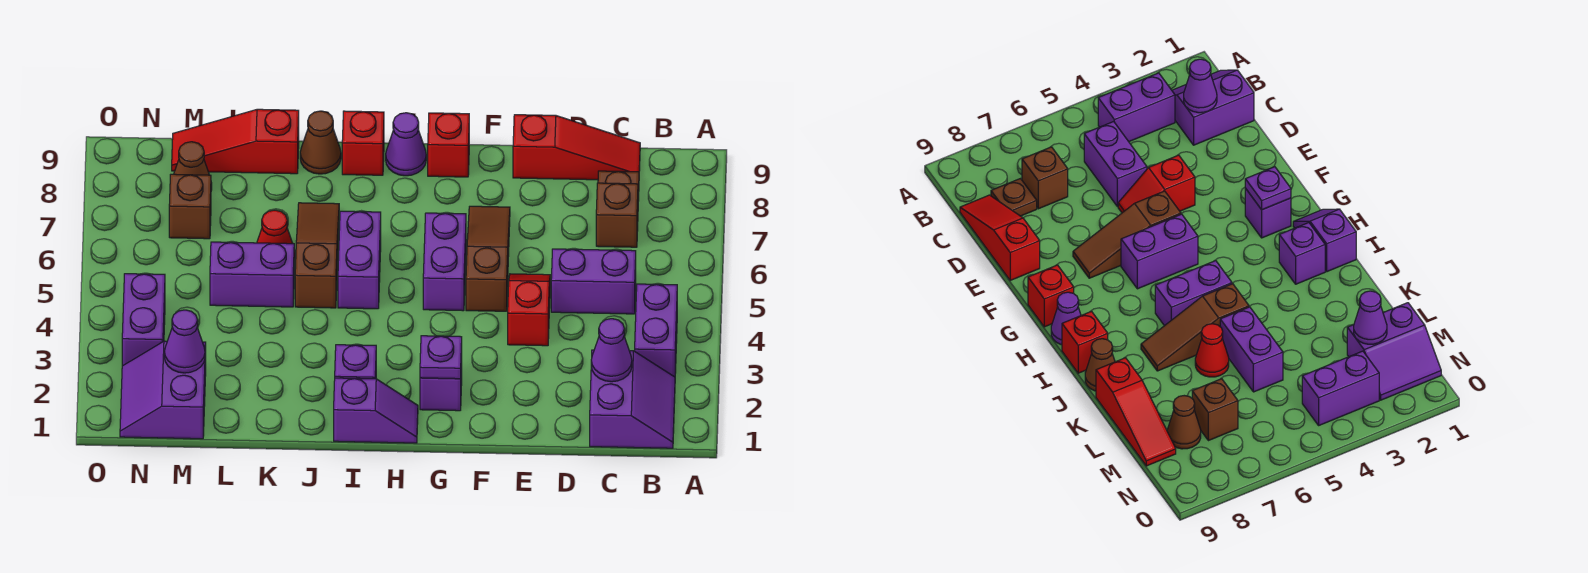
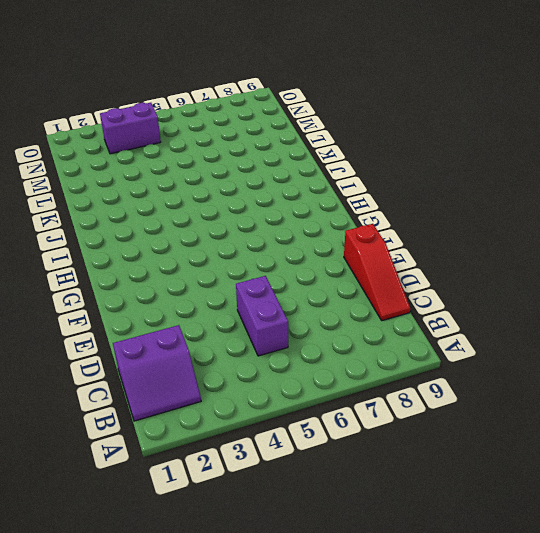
none -> purple 1x2 brick [635,284,677,377]
none -> brown 1x1 brick [596,183,638,247]
none -> brown 1x1 plate [598,171,639,201]

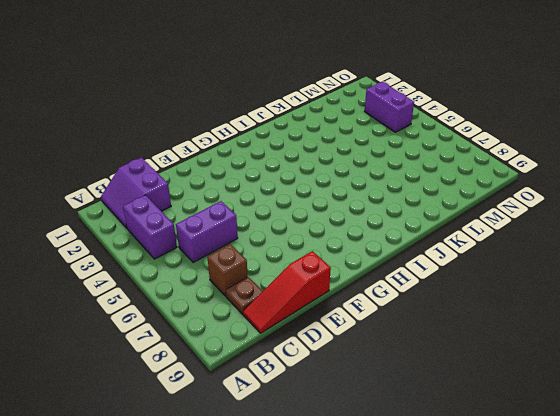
none -> red 1x2 slope [508,274,550,346]
none -> brown 1x3 slope [466,206,510,311]
none -> purple 1x1 brick [420,354,462,411]

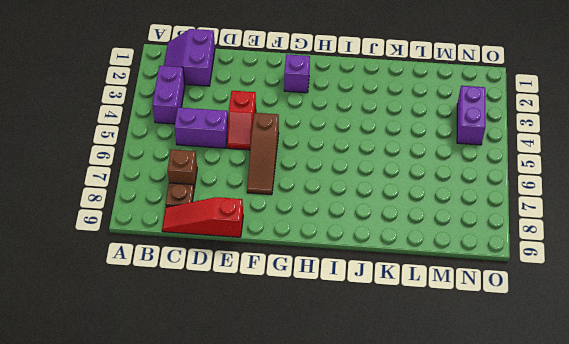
none -> purple 1x2 brick [423,213,466,311]
none -> red 1x1 brick [428,113,469,177]
none -> purple 1x2 slope [334,378,418,443]

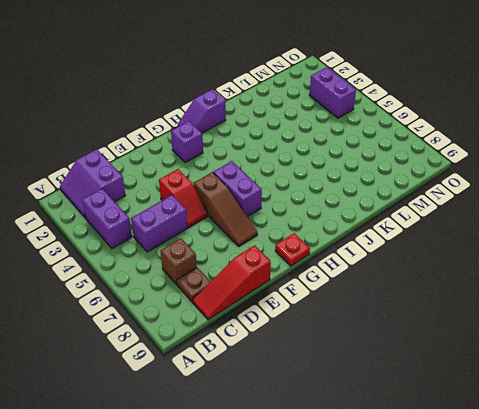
red 1x1 plate [275,233,310,266] -> red 1x1 brick [428,113,469,177]
none -> purple 1x1 cone [386,113,426,176]
none -> purple 1x1 brick [335,345,376,379]
none -> purple 1x2 brick [338,211,381,309]

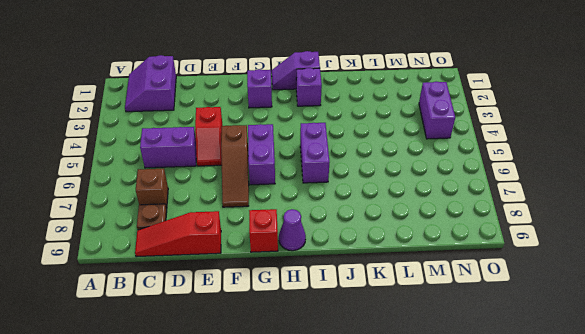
none -> purple 1x2 brick [635,284,677,377]
none -> red 1x1 brick [342,111,384,175]
none -> brown 1x3 slope [295,203,339,308]

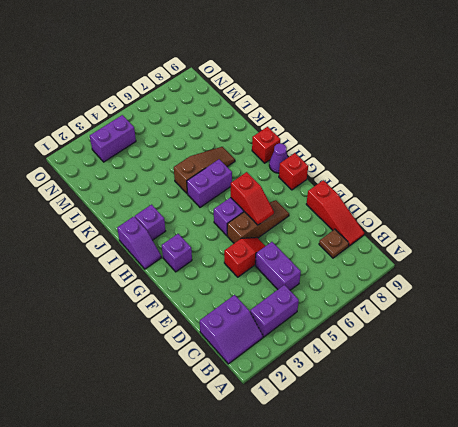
red 1x2 slope [231,172,274,225] -> none
none -> brown 1x1 brick [596,183,638,247]
none -> brown 1x1 cone [300,111,341,174]
none -> purple 1x2 brick [210,242,294,307]

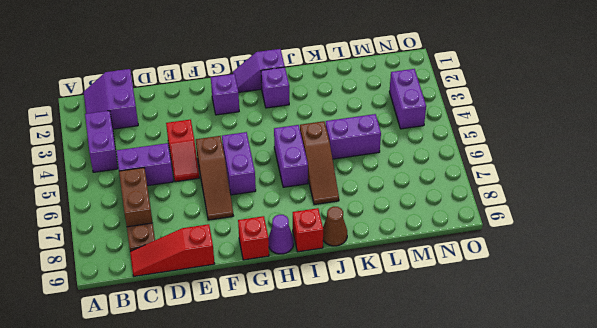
brown 1x2 brick [119,168,152,227] -> brown 1x1 brick [596,183,638,247]
none -> red 1x1 cone [257,210,295,259]
none -> red 1x3 slope [172,109,299,174]
none -> purple 2x2 slope [120,341,206,439]

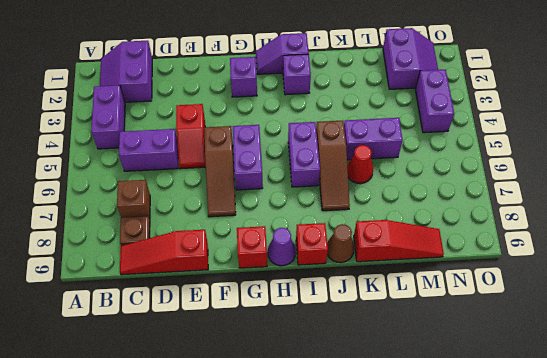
none -> brown 1x1 brick [169,174,211,239]
none -> brown 1x1 cone [174,142,212,190]
none -> purple 1x1 cone [591,319,632,382]

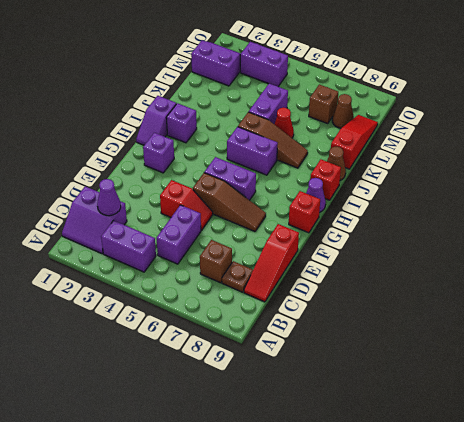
none -> purple 1x1 plate [420,336,462,379]
none -> purple 1x1 cone [164,310,205,373]

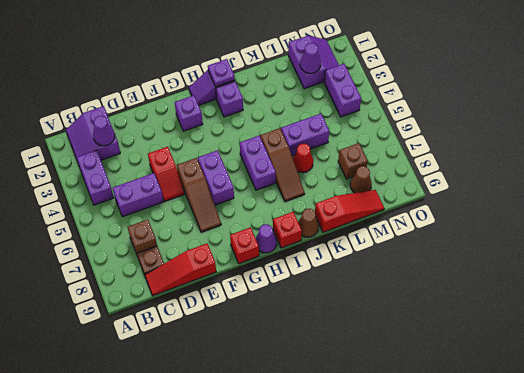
purple 1x1 plate [208,59,235,87] -> purple 1x1 plate moved to [420,336,462,379]

